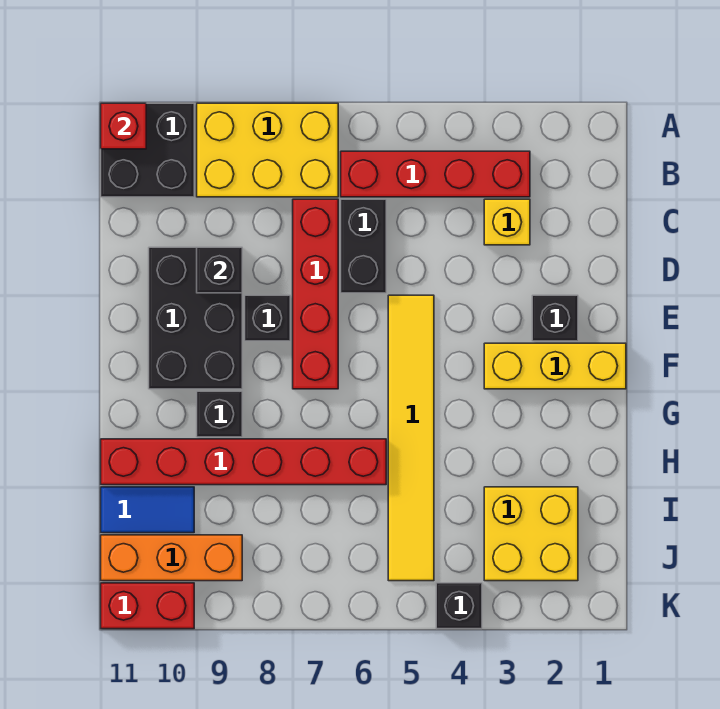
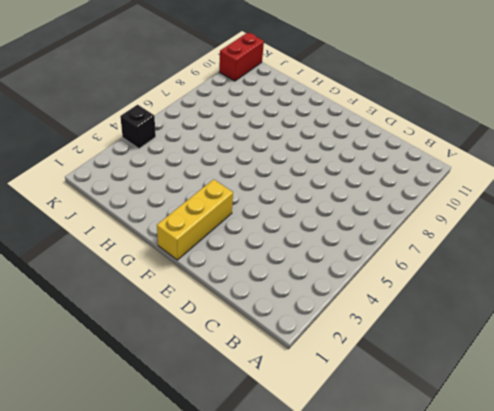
none -> yellow 2x3 brick [197,103,338,197]
none -> black 2x2 brick [101,103,194,197]
none -> red 1x4 brick [341,151,530,197]

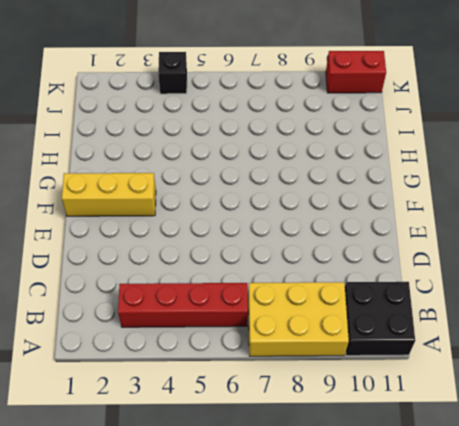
none -> yellow 1x1 brick [484,199,530,245]
none -> black 1x2 brick [341,199,386,293]
none -> red 1x4 brick [293,199,338,389]

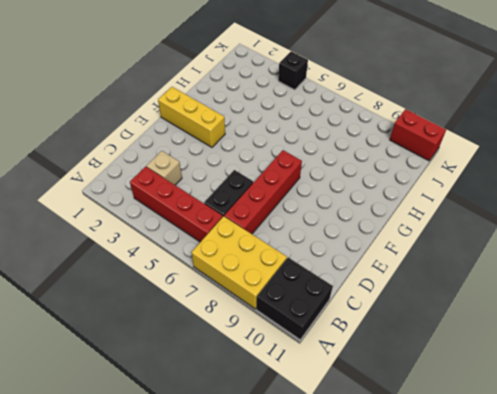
tan 1x1 brick [146,151,182,185] -> yellow 1x1 brick [484,199,530,245]
none -> black 2x3 brick [149,247,242,389]
none -> black 1x1 brick [532,295,578,341]
none -> yellow 1x6 tile [388,295,434,581]

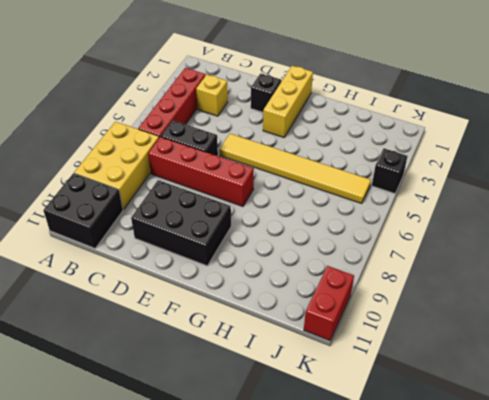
none -> black 1x1 brick [245,295,290,341]
none -> black 1x1 brick [197,391,242,437]
none -> red 1x6 brick [101,439,386,485]

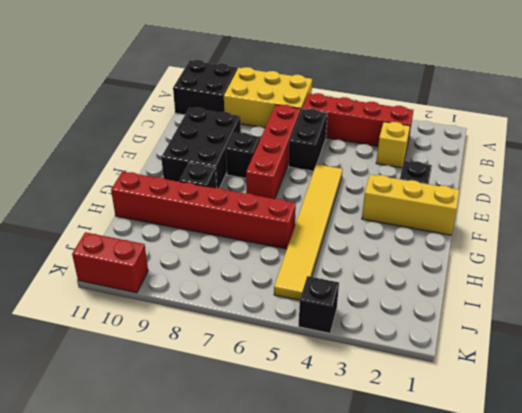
none -> yellow 2x2 brick [484,487,578,581]
none -> blue 1x2 tile [101,487,194,533]
none -> orange 1x3 brick [101,535,242,581]

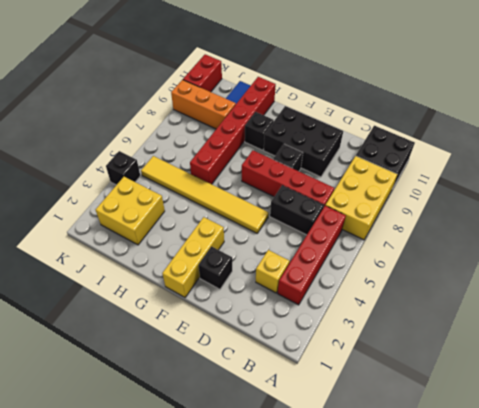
orange 1x3 brick [171,80,236,129] -> orange 1x3 brick turned to [101,535,242,581]
none -> red 1x1 brick [101,103,146,149]
none -> black 1x1 brick [197,247,242,293]

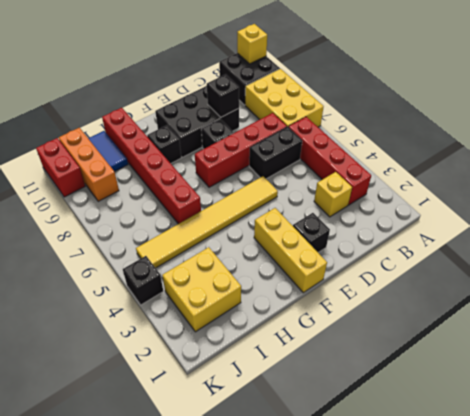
yellow 1x1 brick [237,24,267,64] -> red 1x1 brick [101,103,146,149]

